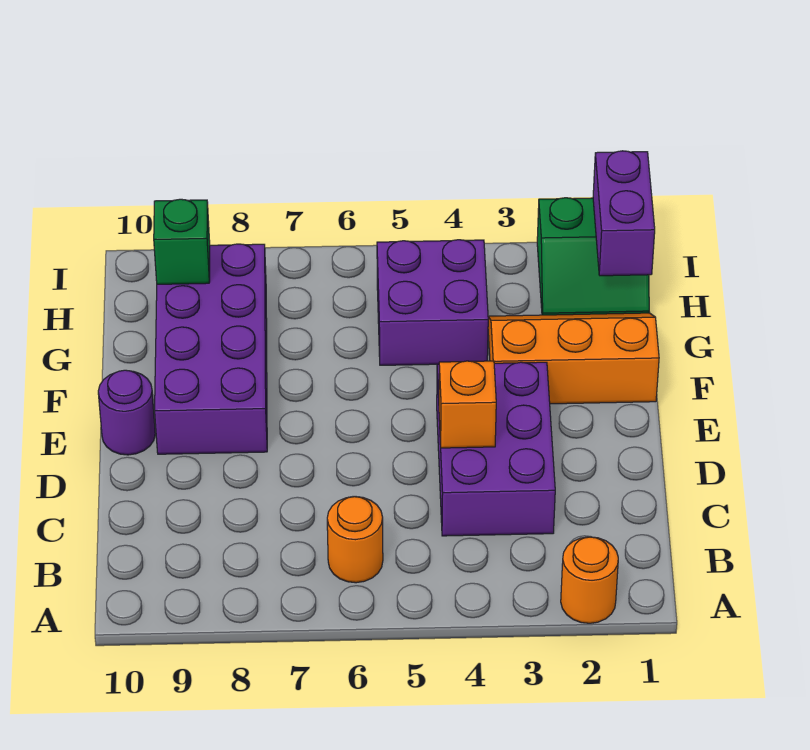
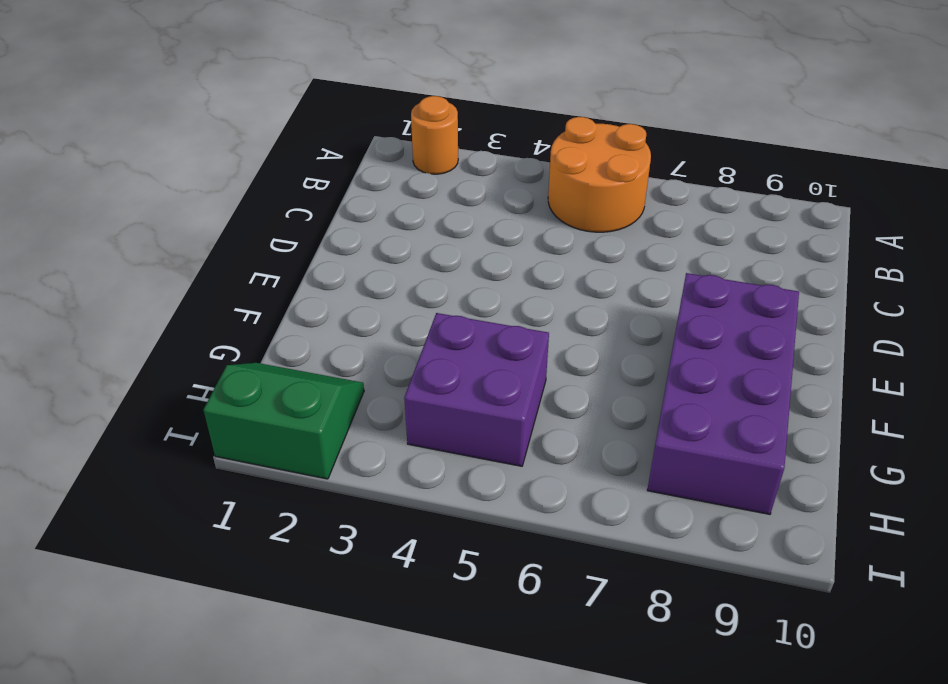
orange 2x2 round brick [548,117,651,232] -> orange 1x1 round brick [327,497,383,583]
none -> purple 2x3 brick [437,362,555,536]
none -> purple 1x1 round brick [98,370,155,455]

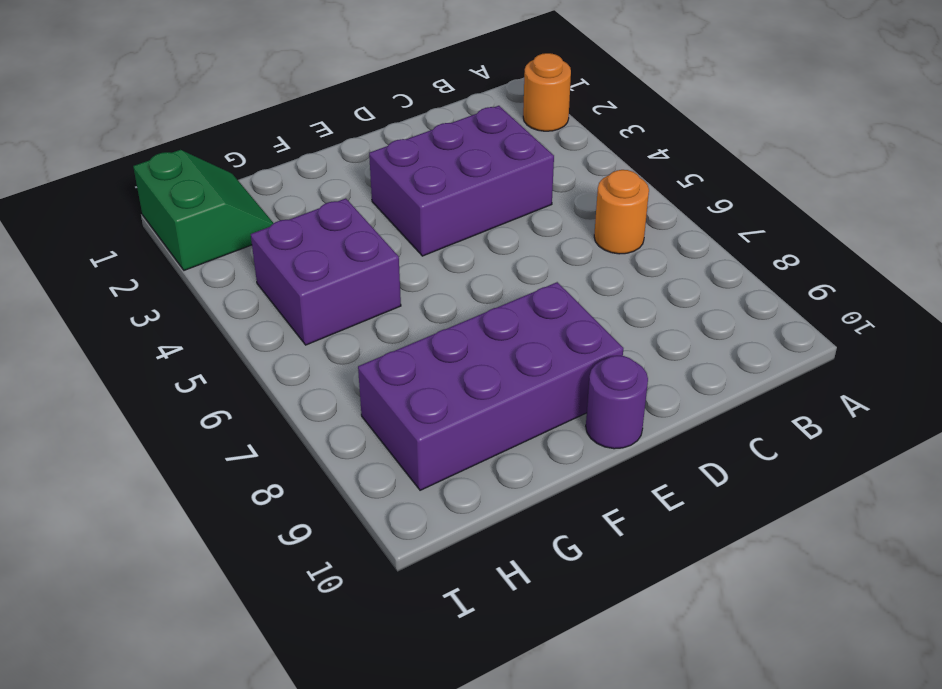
none -> orange 2x3 slope [488,313,659,404]
none -> orange 1x1 brick [439,361,496,448]

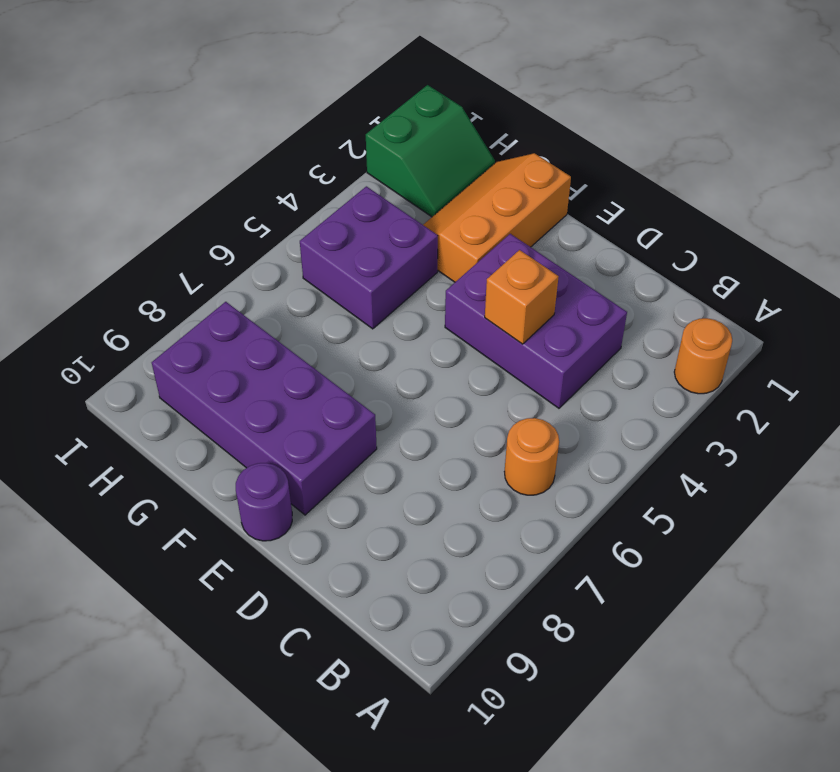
none -> purple 1x2 brick [593,151,655,276]
none -> green 1x1 brick [154,199,210,284]

